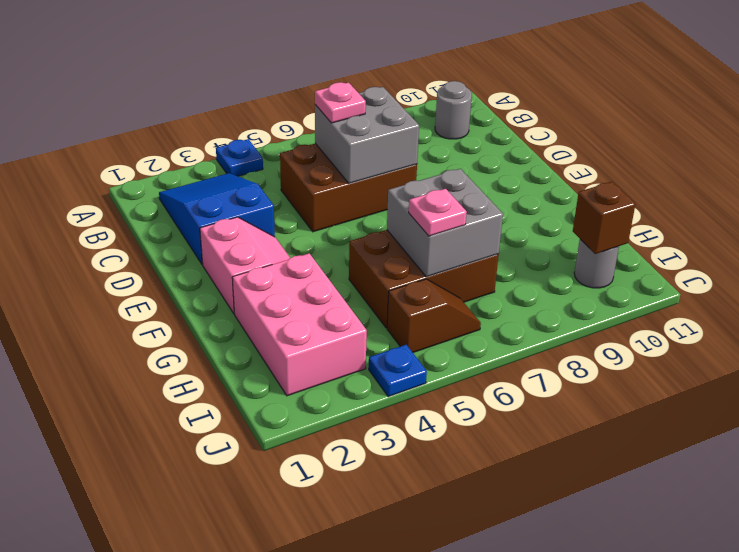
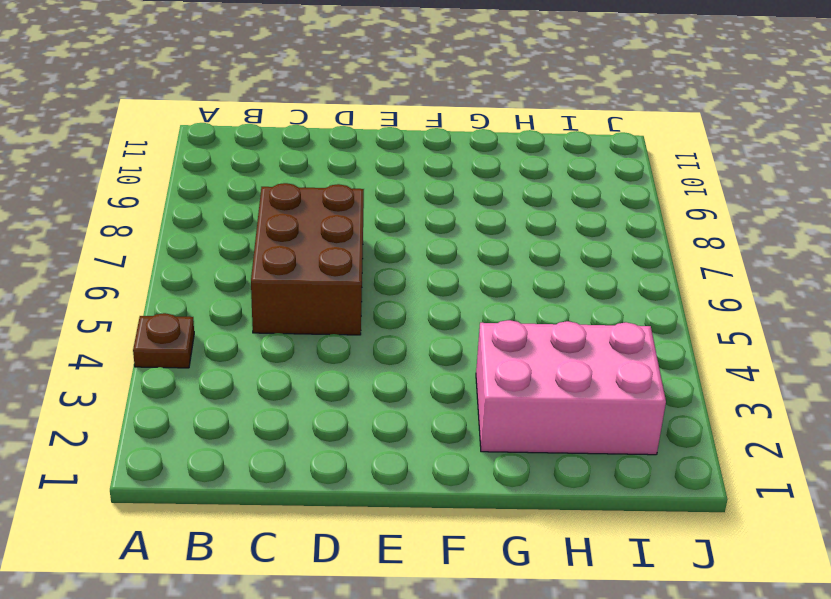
brown 1x1 plate [133,313,194,368] -> blue 1x1 plate [216,139,263,176]
none -> blue 2x3 slope [159,173,275,265]
none -> grey 1x1 round brick [435,81,472,139]
none -> pink 2x2 slope [200,217,290,313]

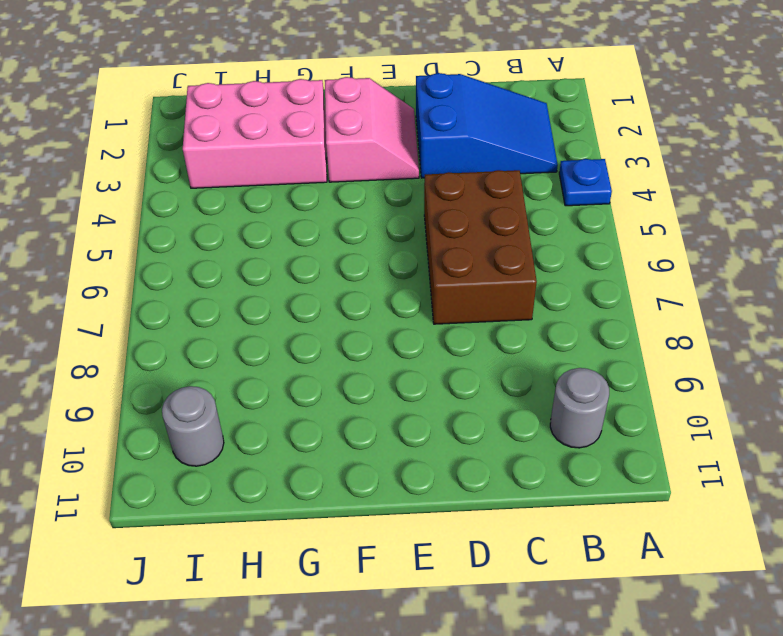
pink 2x2 slope [325,77,419,182] -> pink 2x2 slope turned to [200,217,290,313]
none -> brown 2x3 brick [349,230,499,328]
none -> brown 1x2 slope [387,279,481,352]
none -> blue 1x1 plate [369,345,427,397]

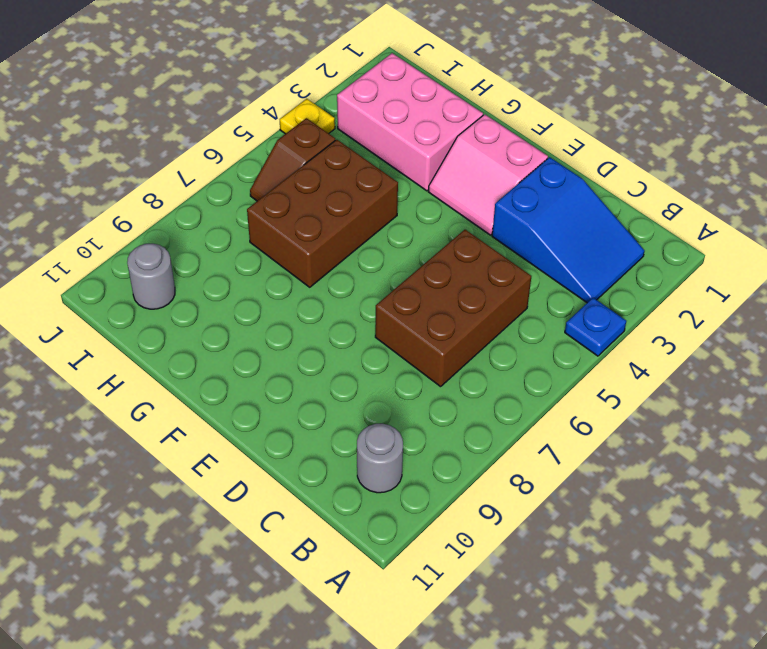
yellow 1x1 plate [280,99,335,134] -> blue 1x1 plate [369,345,427,397]
none -> grey 2x2 brick [315,87,419,183]
none -> grey 2x2 brick [387,169,503,277]
none -> brown 1x1 brick [573,182,635,254]

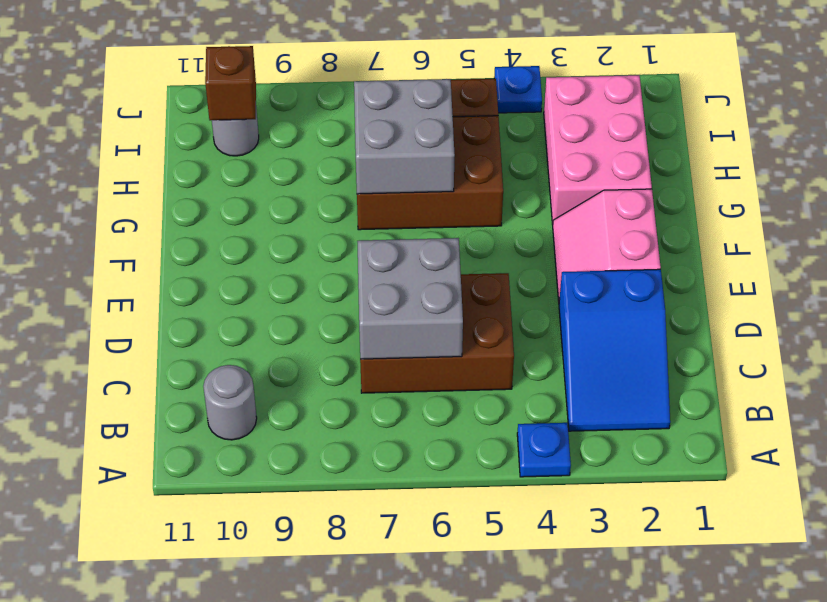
none -> pink 1x1 plate [315,82,366,123]
none -> pink 1x1 plate [409,189,467,236]

